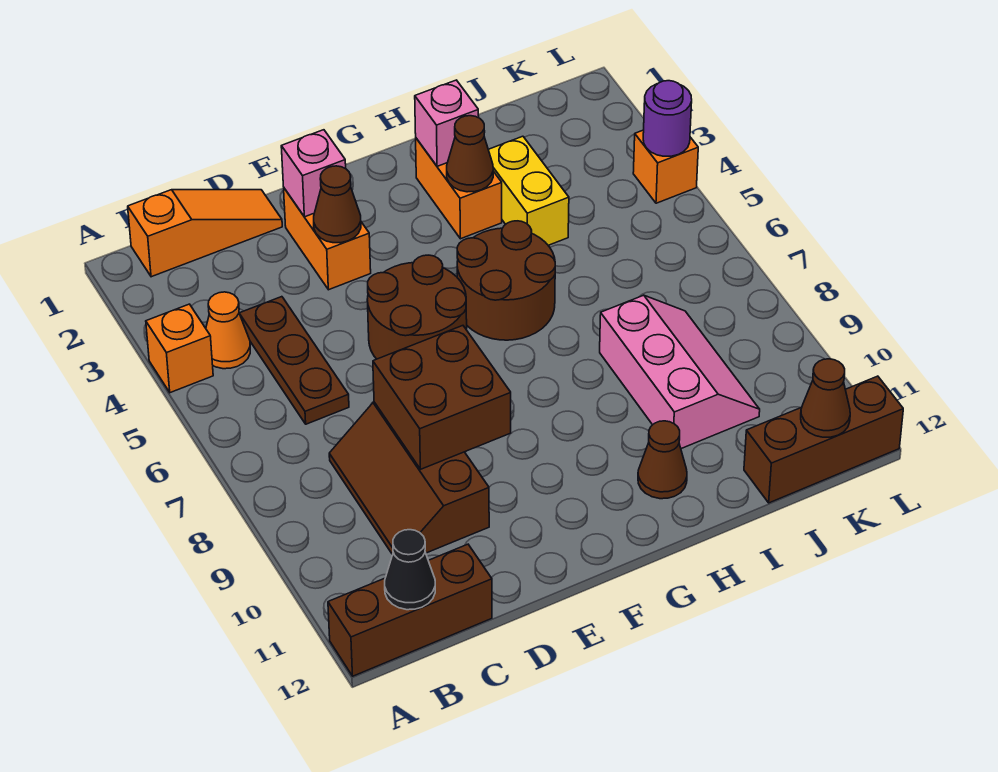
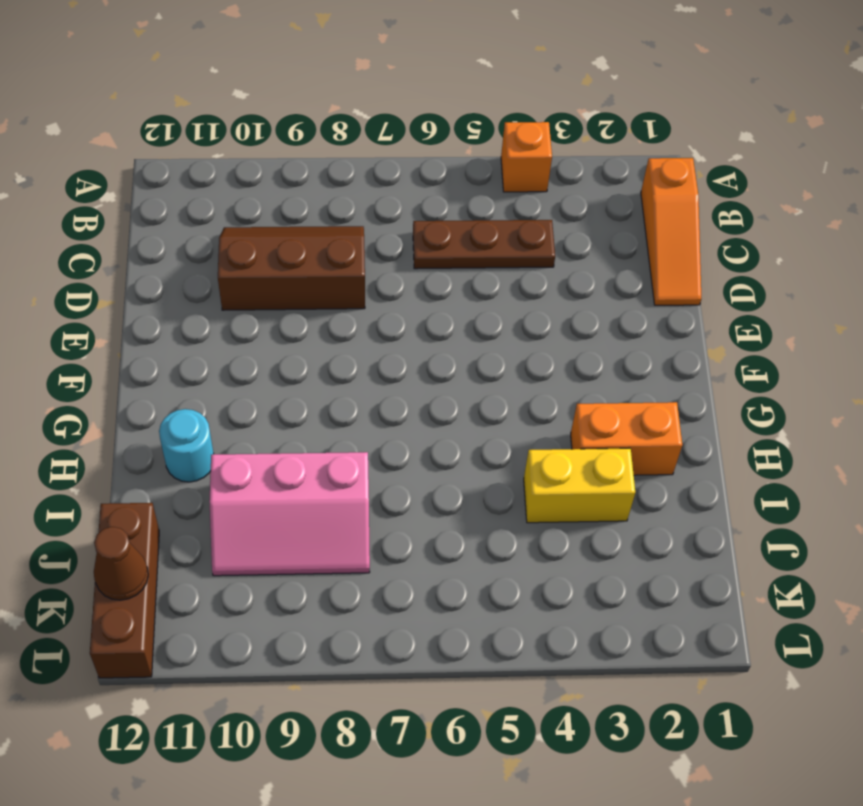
cyan 1x1 round brick [159,409,214,482] -> brown 1x1 cone [638,421,687,499]
none -> brown 1x3 brick [328,544,492,676]
none -> orange 1x1 cone [206,292,250,369]
none -> orange 1x2 brick [284,188,371,290]

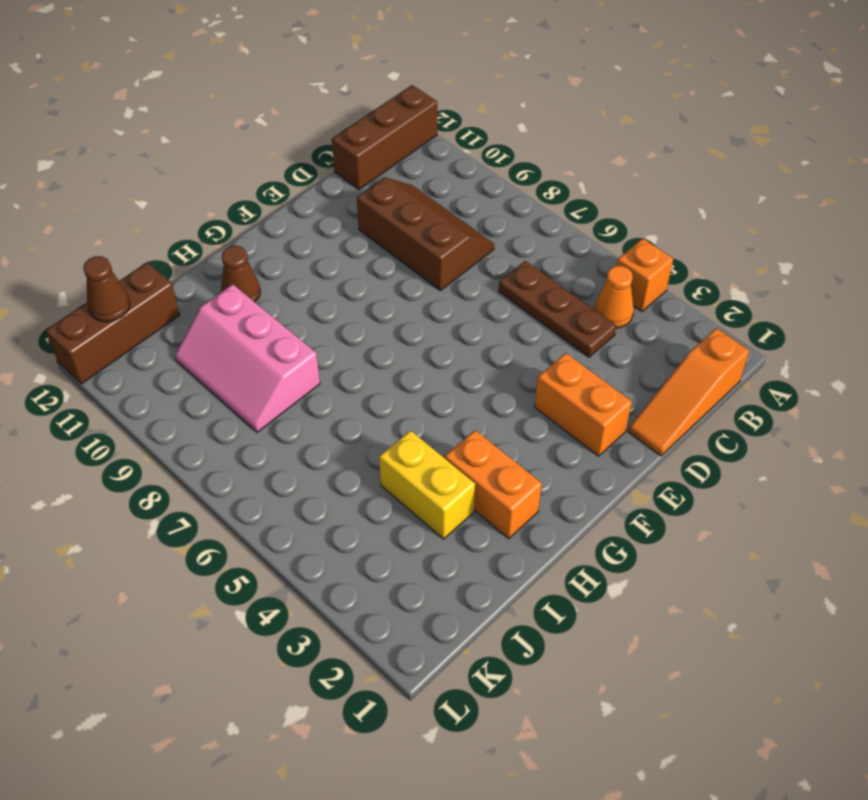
none -> brown 2x2 round brick [367,255,467,359]
none -> brown 2x2 round brick [457,221,555,340]
none -> orange 1x1 brick [633,130,698,203]

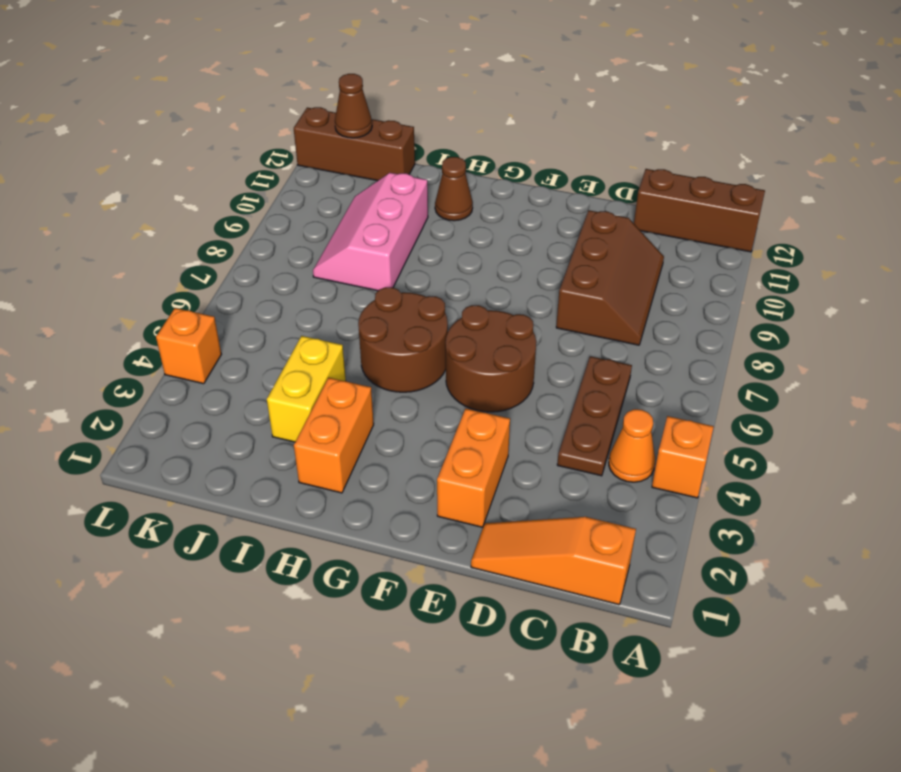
none -> black 1x1 cone [385,530,435,610]
none -> brown 2x2 brick [373,326,511,469]
none -> pink 1x1 brick [281,130,346,217]

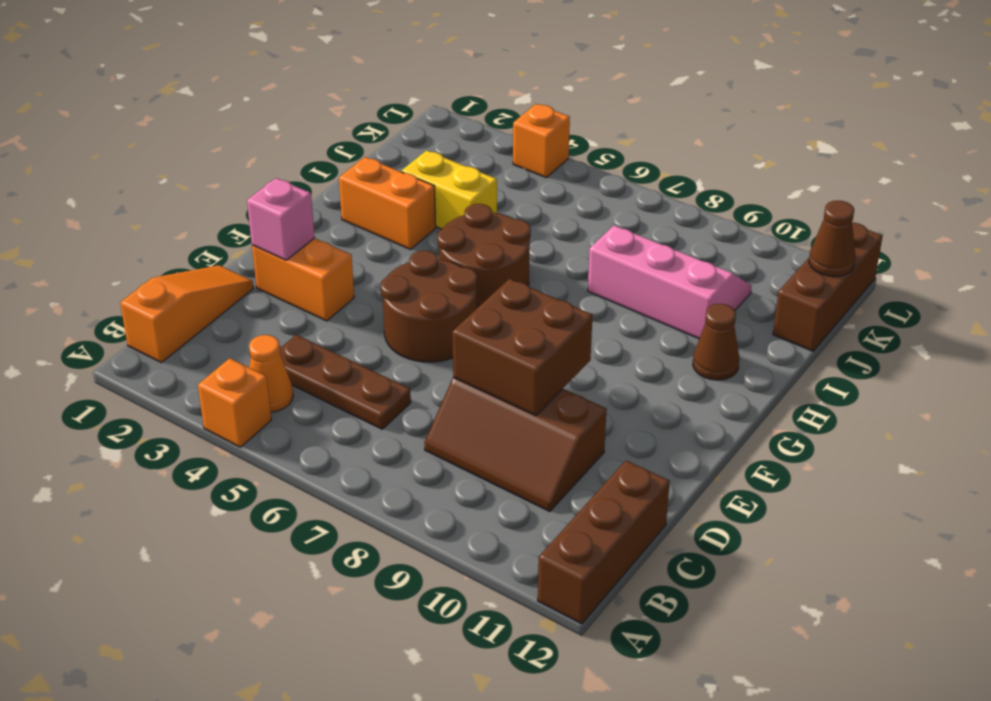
none -> black 1x1 cone [385,530,435,610]
none -> brown 1x1 cone [314,166,361,243]
none -> pink 1x1 brick [415,80,479,166]

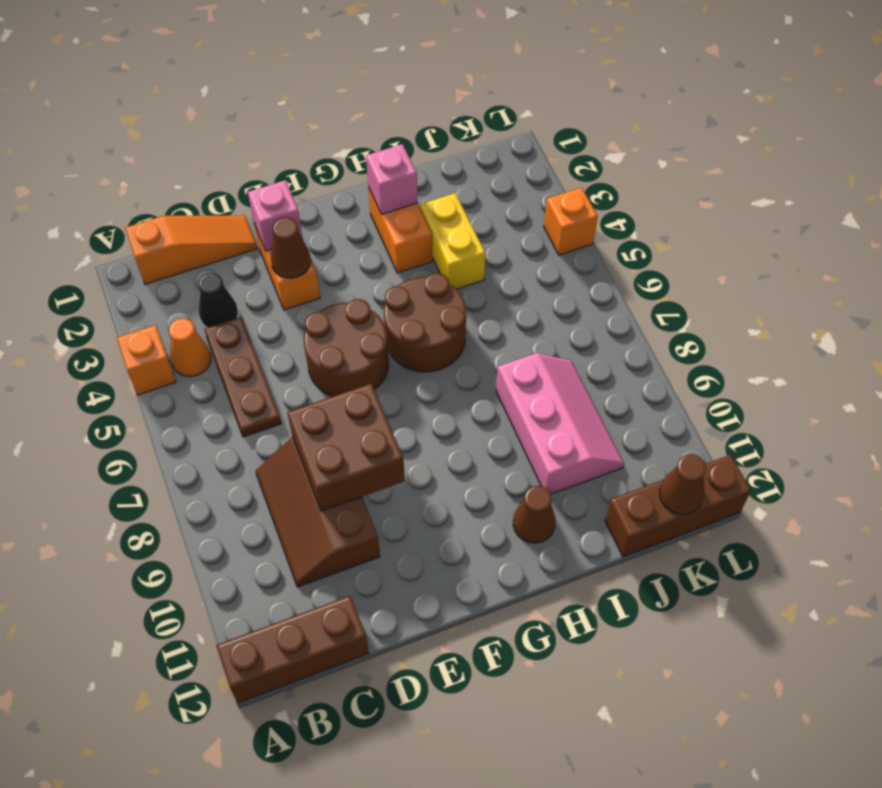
black 1x1 cone [198,272,238,328] -> black 1x1 cone moved to [385,530,435,610]
none -> brown 1x1 cone [447,116,493,192]
none -> purple 1x1 round brick [643,81,692,156]

